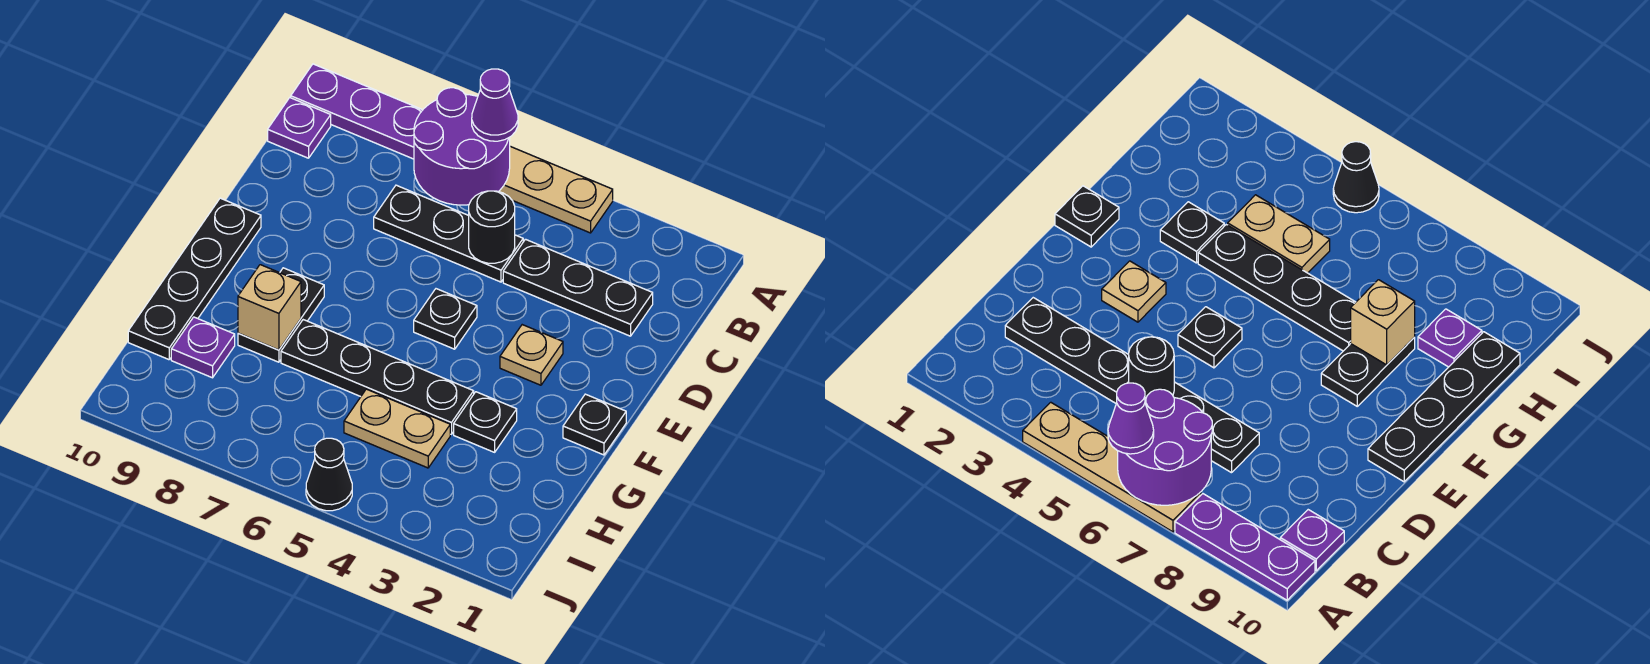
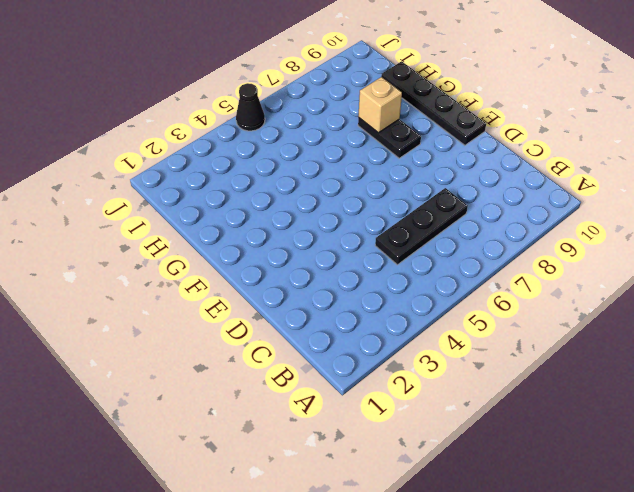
none -> tan 1x4 plate [499,146,613,233]
none -> purple 1x3 plate [291,64,422,159]
none -> purple 1x1 plate [268,98,331,158]

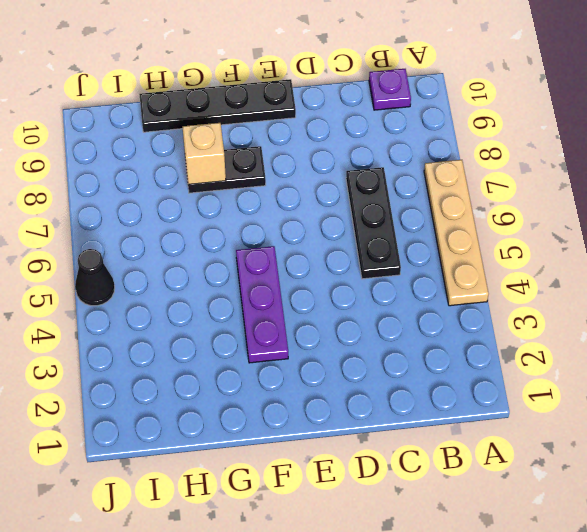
purple 1x3 plate [236,246,288,363] -> purple 1x3 plate moved to [291,64,422,159]
none -> black 1x3 plate [503,239,653,336]
none -> tan 1x1 plate [500,325,563,385]
none -> black 1x1 plate [414,289,477,349]

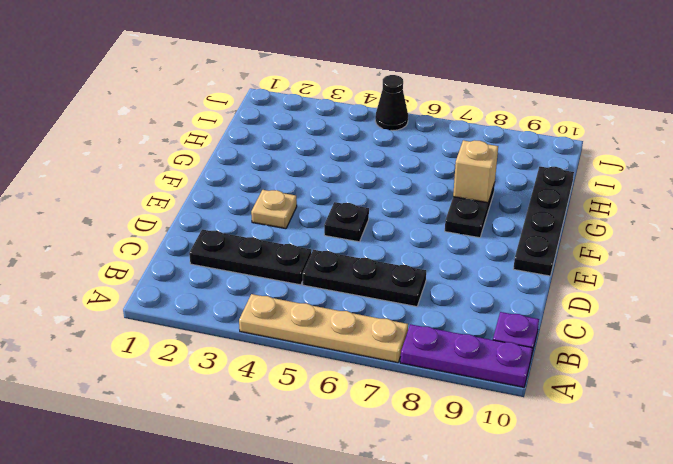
none -> black 1x1 plate [563,394,626,455]
none -> black 1x1 plate [454,392,517,452]
none -> black 1x4 plate [281,320,474,434]

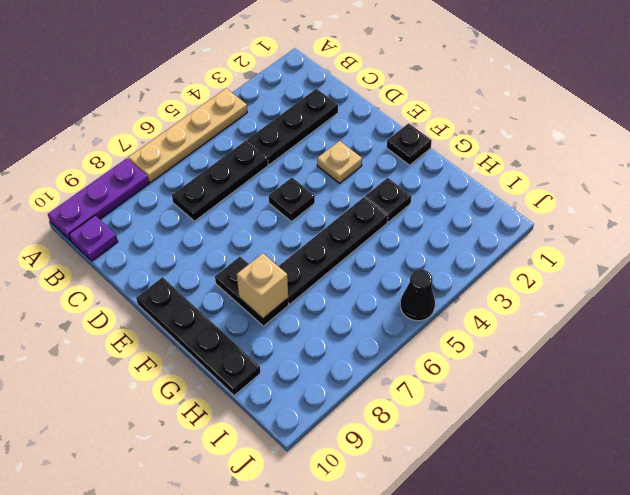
none -> tan 1x2 plate [344,389,450,468]
none -> purple 1x1 plate [171,317,235,378]
none -> purple 2x2 round brick [414,88,510,205]

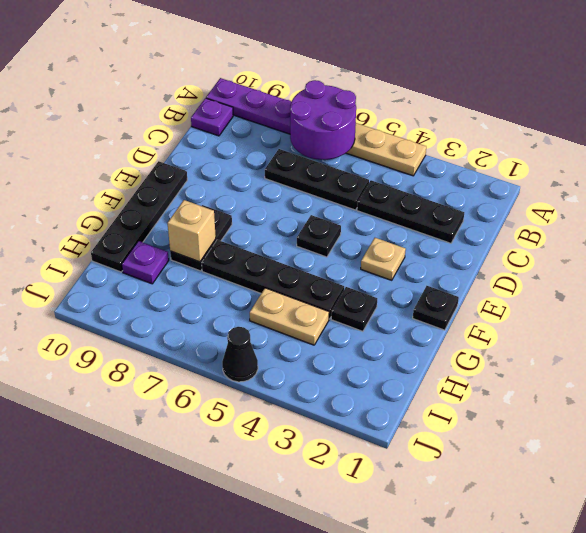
none -> black 1x1 round brick [469,191,515,263]
none -> purple 1x1 cone [472,69,518,141]

